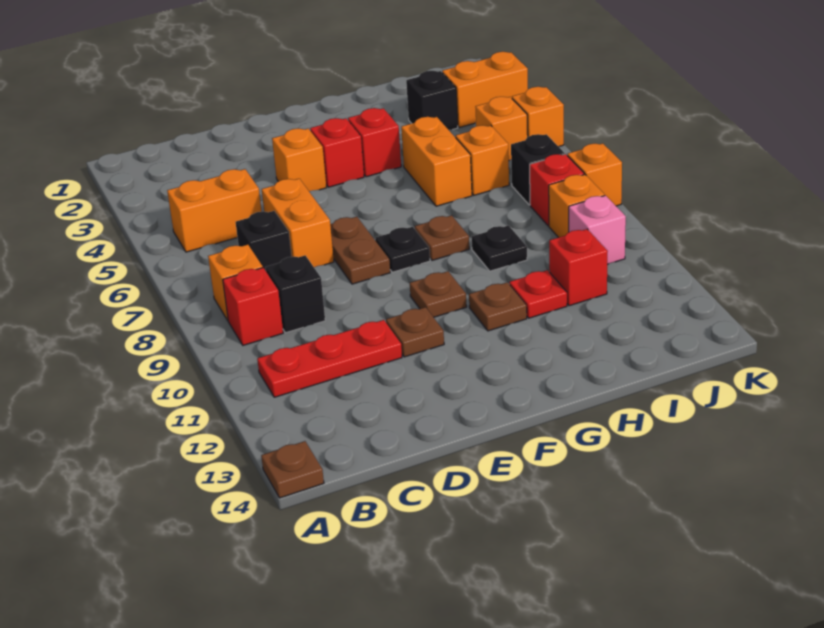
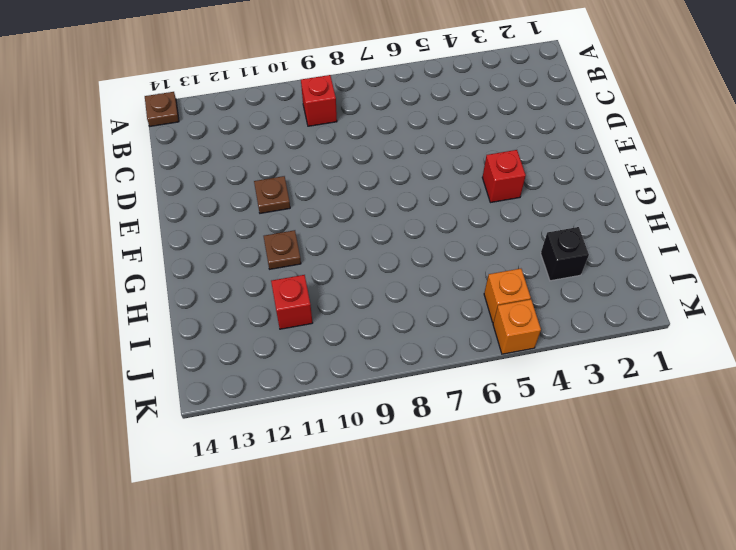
none -> orange 1x2 brick [167,169,262,252]
none -> orange 1x1 brick [208,245,263,320]
none -> red 1x3 plate [257,320,402,397]
none -> black 1x1 brick [236,211,292,271]

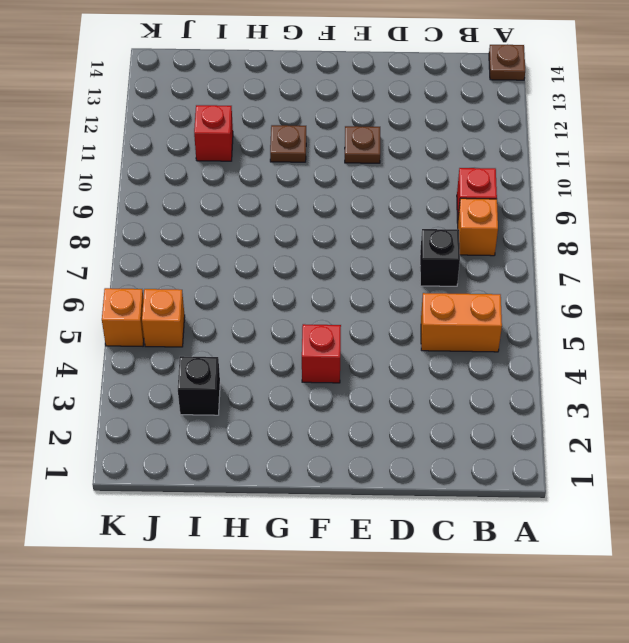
none -> red 1x3 plate [257,320,402,397]
none -> black 1x1 brick [265,255,325,333]
none -> orange 1x2 brick [262,179,334,267]
none -> orange 1x1 brick [272,128,326,191]

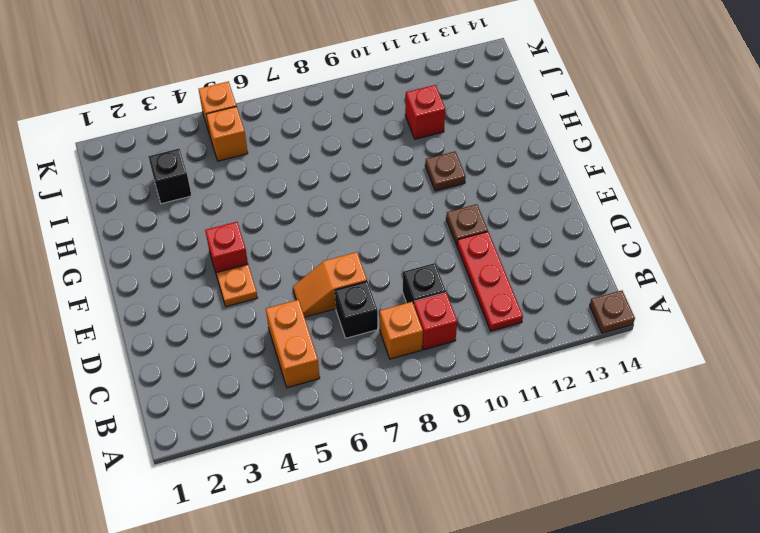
orange 1x2 slope [293,252,367,317] -> orange 1x2 brick [262,179,334,267]
orange 1x1 plate [216,264,258,307] -> orange 1x1 brick [272,128,326,191]
none -> brown 1x2 plate [330,217,390,284]
none -> black 1x1 plate [375,227,430,272]
none -> brown 1x1 plate [410,271,467,317]
none -> red 1x1 brick [348,108,401,177]

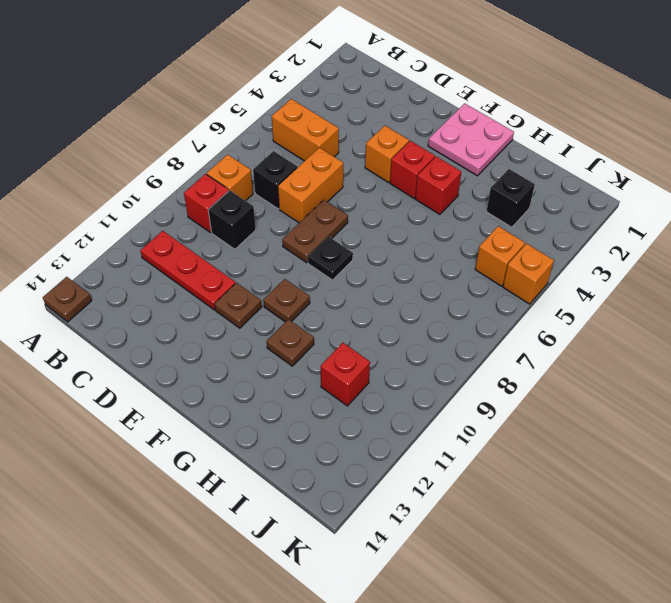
pink 2x2 plate [428,103,514,176] -> none
none -> brown 1x1 plate [415,215,469,260]
none -> orange 1x2 brick [401,117,472,206]
none -> black 1x1 plate [472,225,527,271]
none -> red 1x1 plate [509,270,567,318]

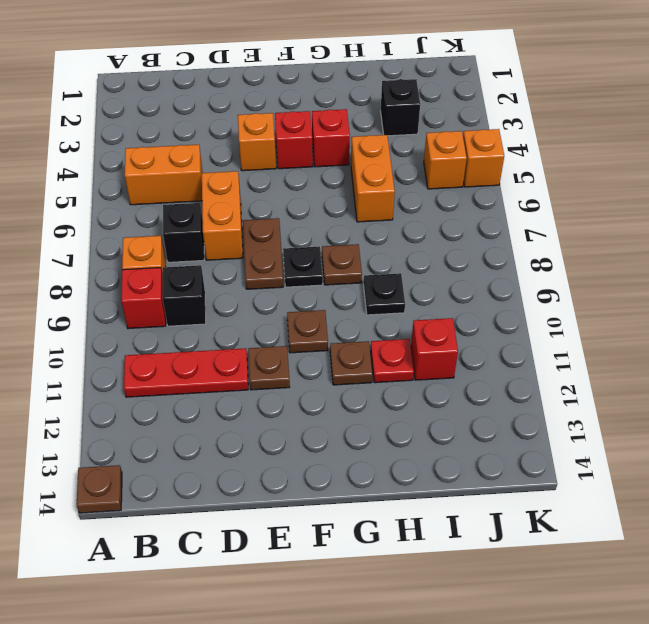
none -> orange 1x1 brick [456,125,509,195]
none -> orange 1x2 brick [442,52,528,128]
none -> black 1x1 brick [511,134,565,205]
none -> red 1x1 brick [530,154,584,226]

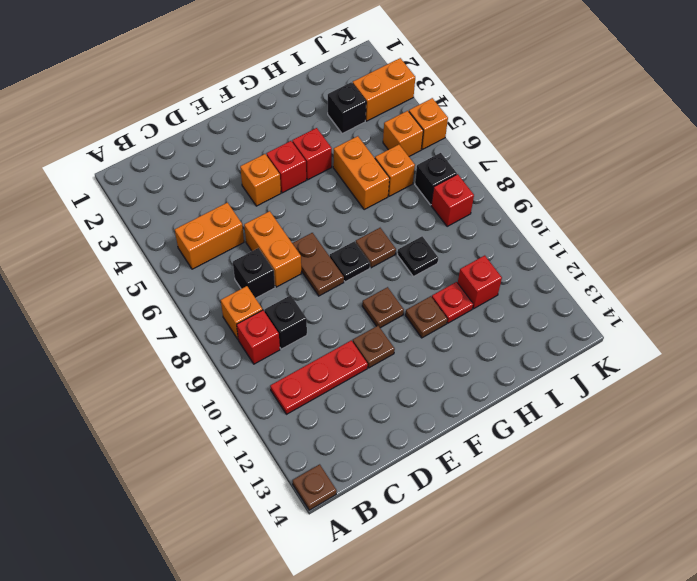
none -> orange 1x1 brick [549,174,605,238]
none -> pink 1x1 brick [569,196,626,264]
none -> orange 1x1 brick [567,143,622,206]

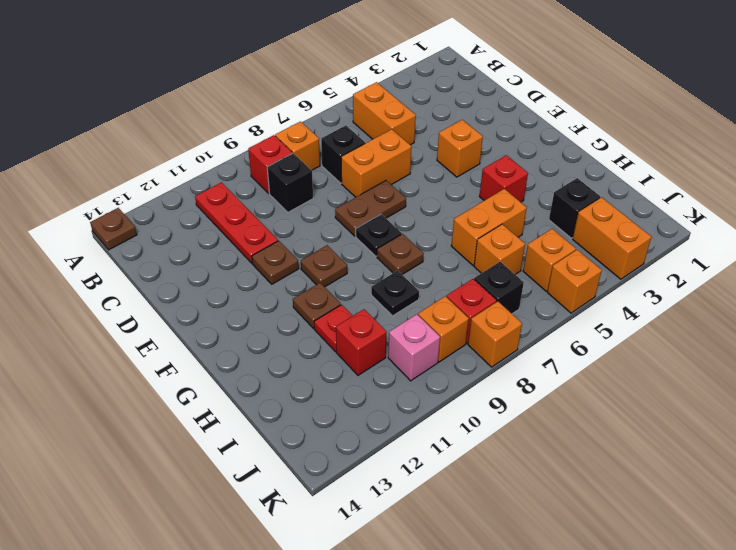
none -> red 1x1 brick [310,118,364,187]

